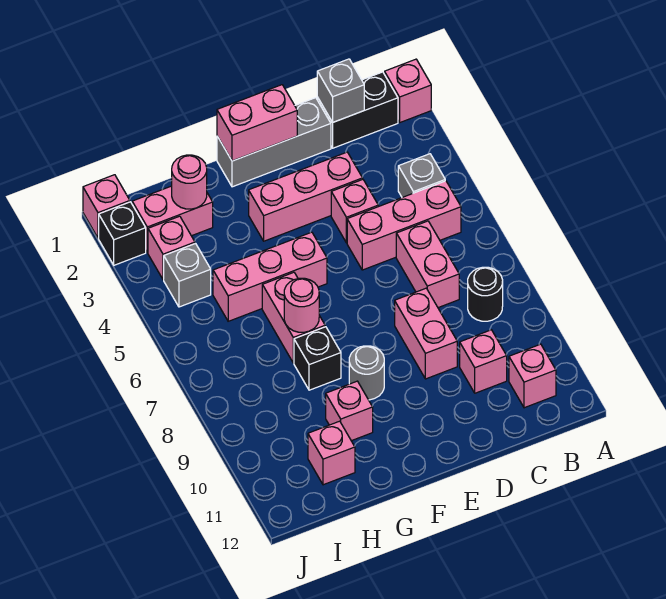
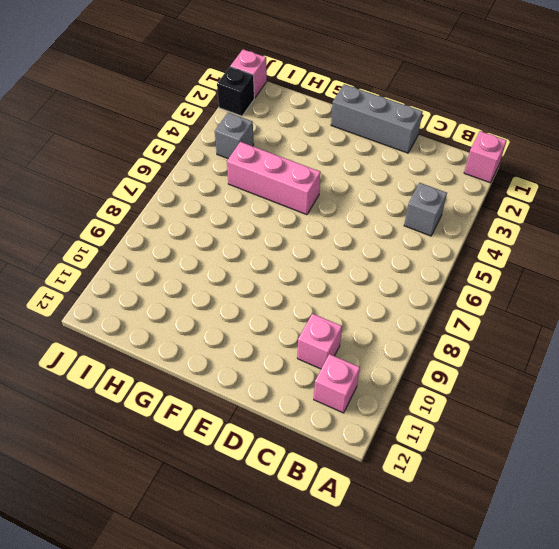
none -> black 1x2 brick [317,72,398,148]
none -> pink 1x3 brick [347,181,461,270]
none -> black 1x1 round brick [468,267,503,321]

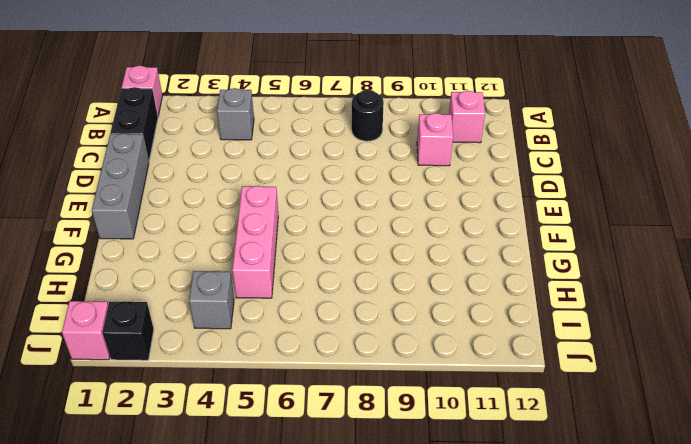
none -> pink 1x3 brick [347,181,461,270]
none -> pink 1x2 brick [396,221,459,308]
none -> pink 1x3 brick [249,152,363,241]

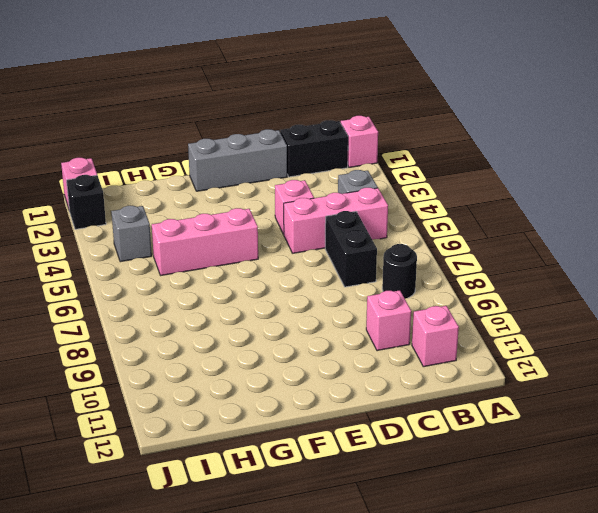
black 1x2 brick [325,211,377,287] -> pink 1x2 brick [396,221,459,308]
none -> pink 1x3 brick [249,152,363,241]
none -> pink 1x2 brick [395,288,457,379]
none -> grey 1x1 round brick [349,346,384,400]

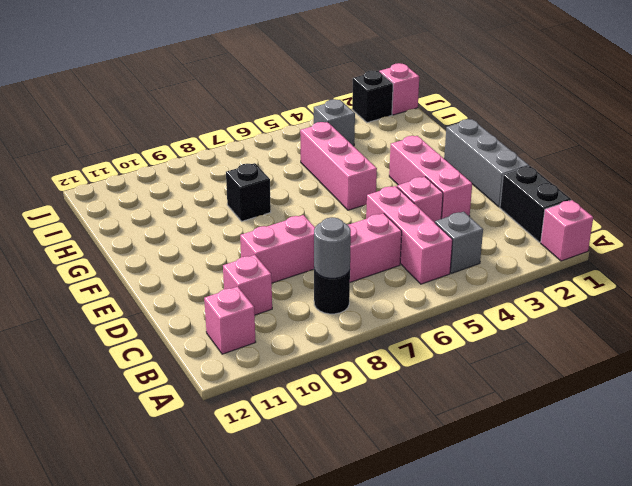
grey 1x1 round brick [314,217,351,278] -> grey 1x1 round brick moved to [349,346,384,400]
none -> pink 1x2 brick [262,272,325,363]
none -> pink 1x1 brick [326,381,373,441]
none -> pink 1x2 brick [132,186,213,253]

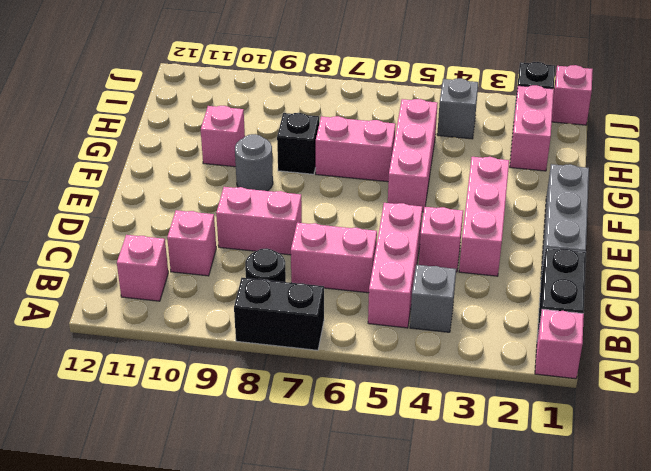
black 1x2 brick [234,278,324,350] -> none
none -> pink 1x1 brick [308,421,355,485]
none -> pink 1x1 brick [148,216,195,280]
none -> grey 1x1 brick [317,59,364,122]

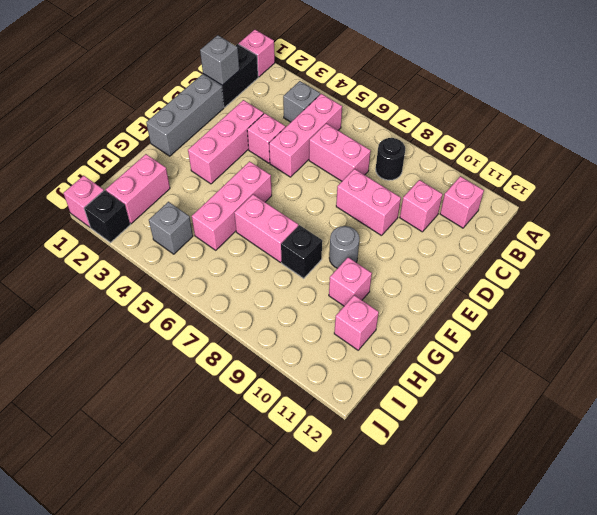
none -> pink 1x1 brick [148,216,195,280]
none -> pink 1x2 brick [217,85,297,161]
none -> pink 1x1 round brick [284,278,319,332]

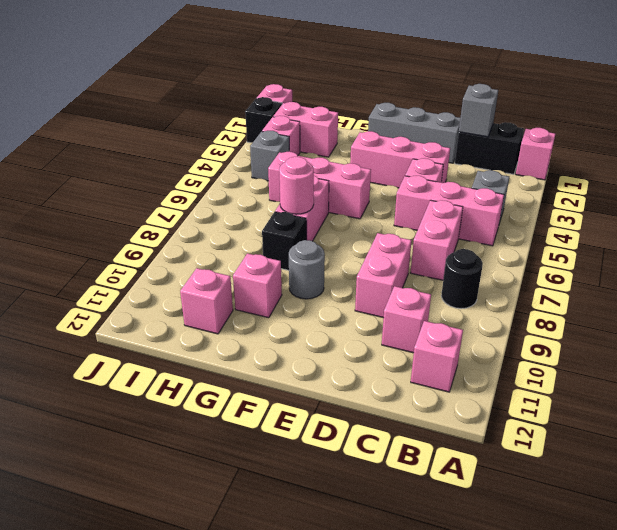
none -> pink 1x2 brick [217,85,297,161]
none -> pink 1x1 round brick [172,155,207,209]

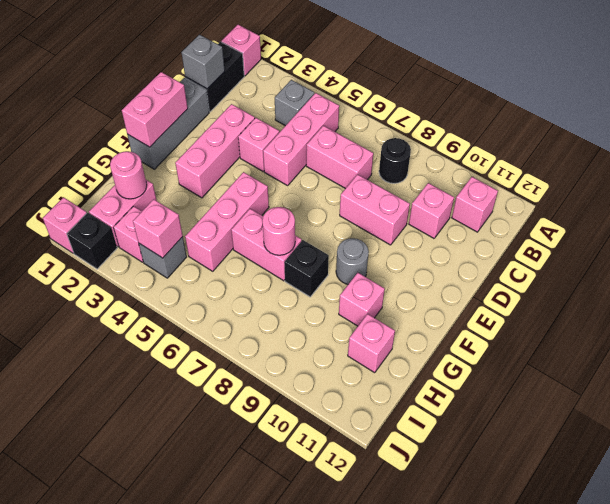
pink 1x1 brick [133,199,183,258] -> none

